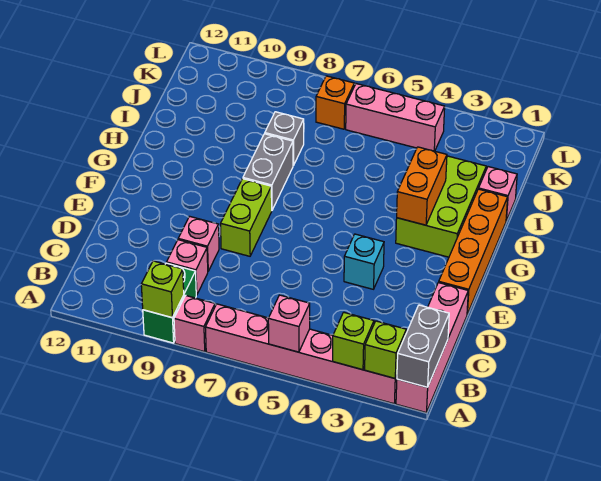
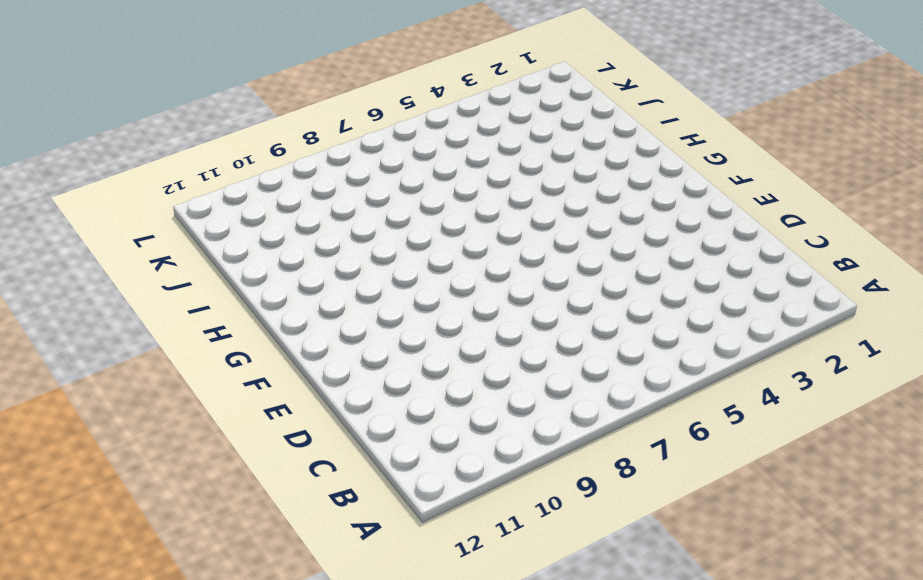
none -> pink 1x4 brick [396,283,468,412]
none -> pink 1x6 brick [205,304,397,404]
none -> pink 1x1 brick [174,295,215,352]

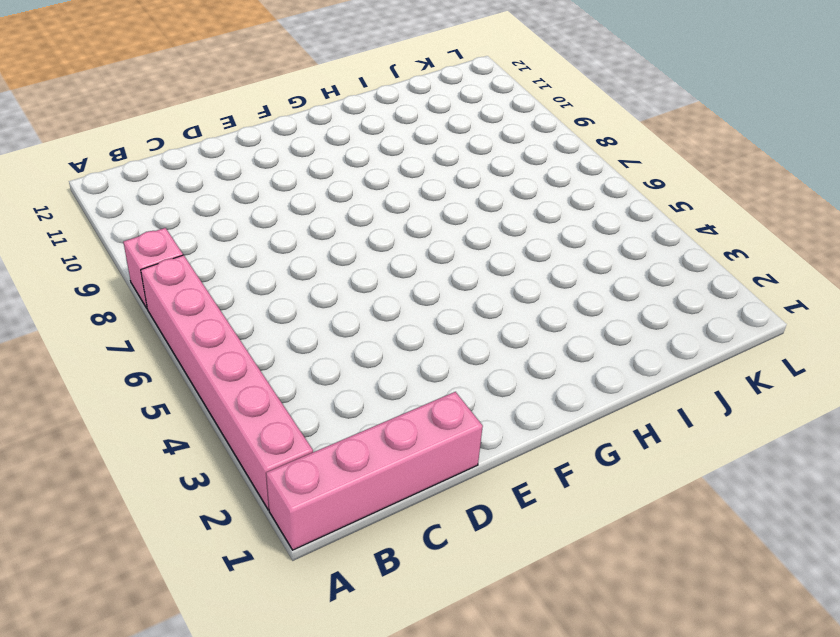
none -> green 1x2 brick [143,263,196,343]
none -> pink 1x1 brick [167,240,208,295]
none -> pink 1x1 brick [178,216,219,271]

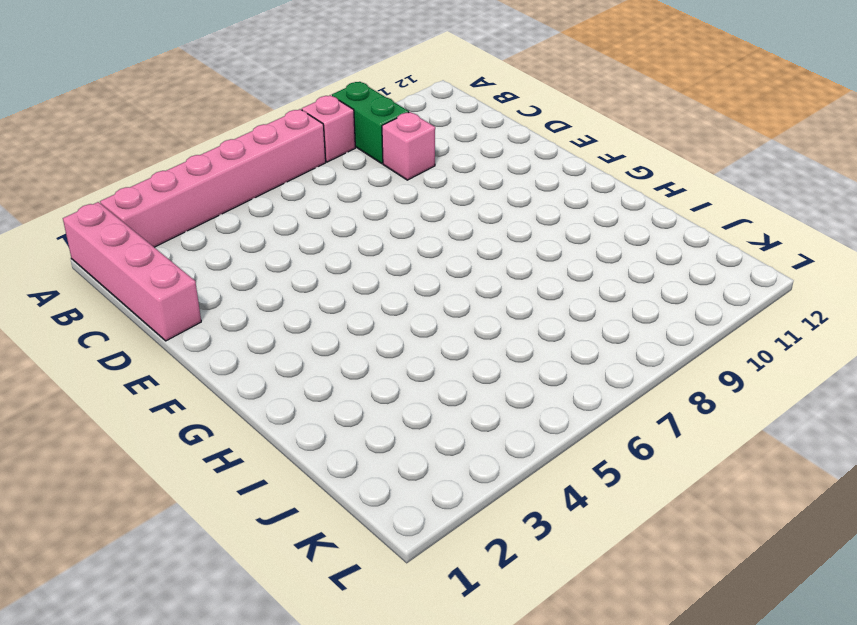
none -> pink 1x1 brick [178,216,219,271]
none -> orange 1x4 brick [439,189,508,314]
none -> cyan 1x1 brick [344,234,384,289]

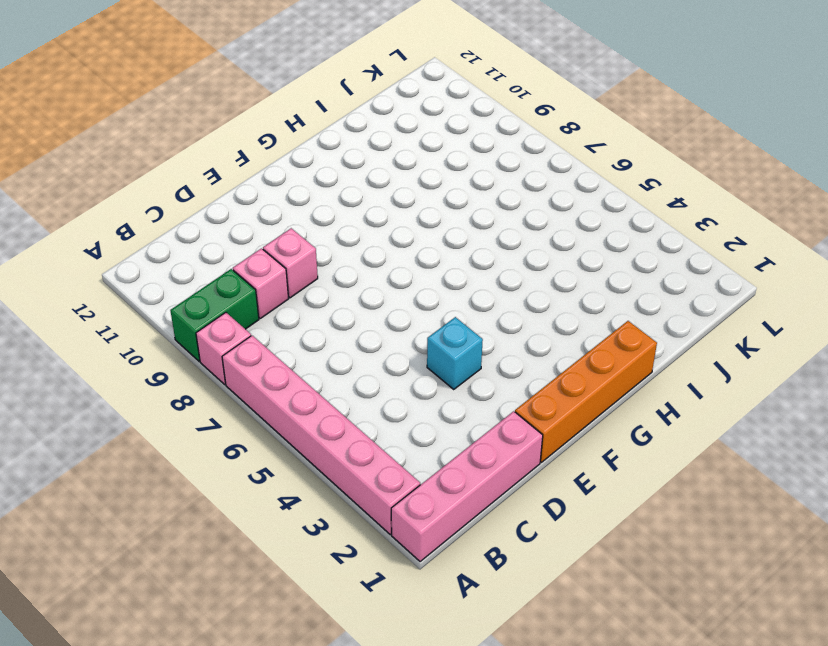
none -> lime 1x2 brick [220,179,272,256]
none -> lime 2x3 brick [396,156,486,257]
none -> grey 1x2 brick [243,134,293,210]

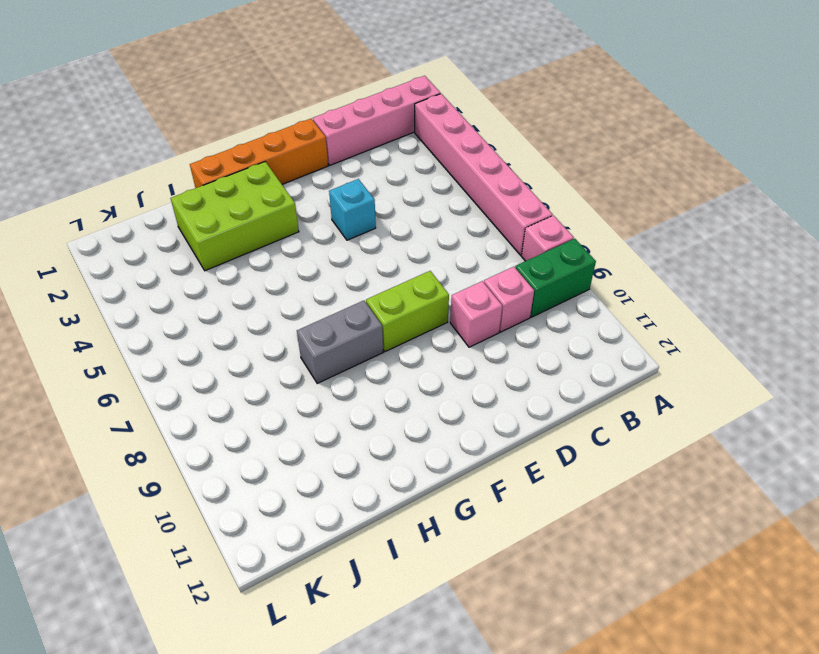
none -> pink 1x1 brick [479,167,517,221]
none -> grey 1x1 brick [265,112,304,166]
none -> pink 1x3 brick [346,84,445,151]

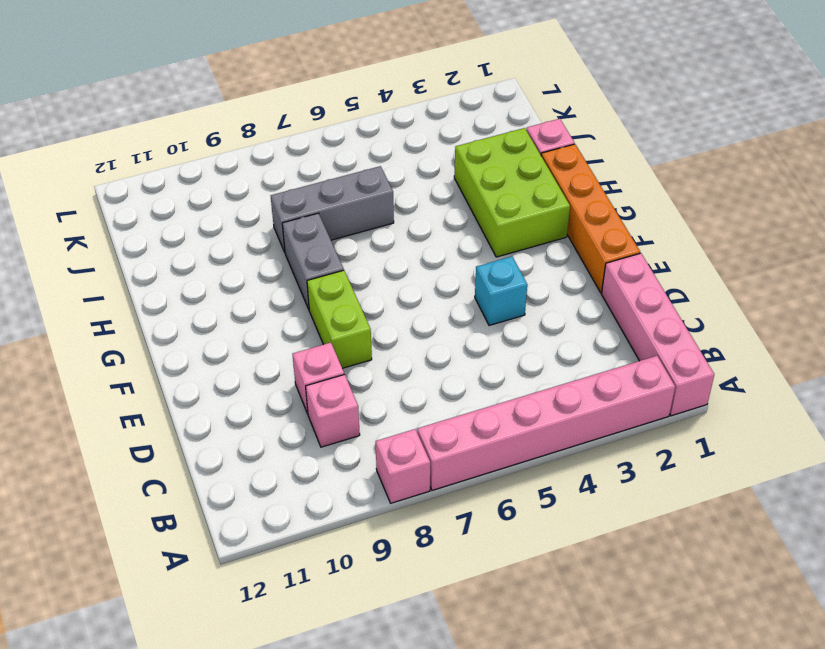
grey 1x3 brick [271,166,394,252] -> grey 1x1 brick [265,112,304,166]
none -> green 1x2 brick [143,263,196,343]
none -> pink 1x3 brick [346,84,445,151]
none -> orange 1x1 brick [316,76,354,129]

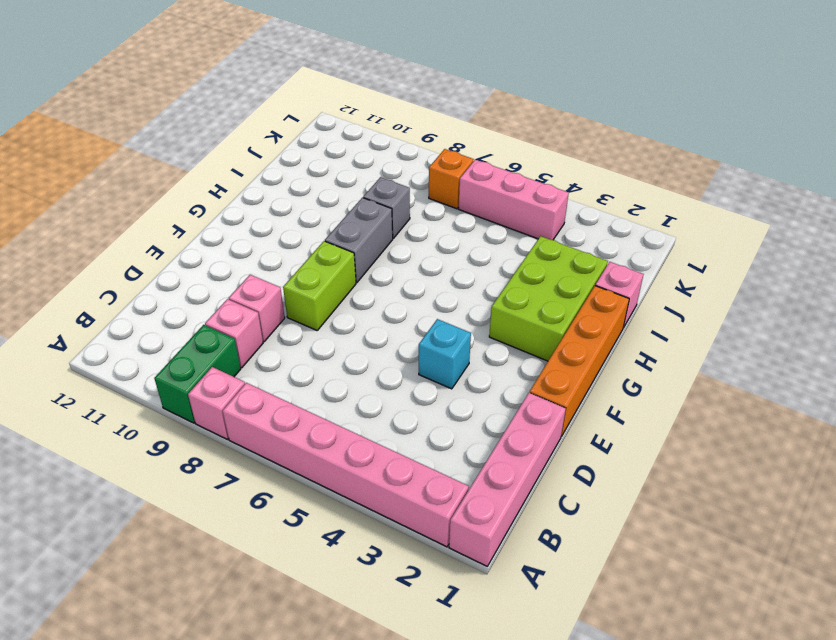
none -> grey 1x2 brick [397,305,449,387]
none -> lime 1x1 brick [365,321,406,378]
none -> lime 1x1 brick [333,312,374,370]

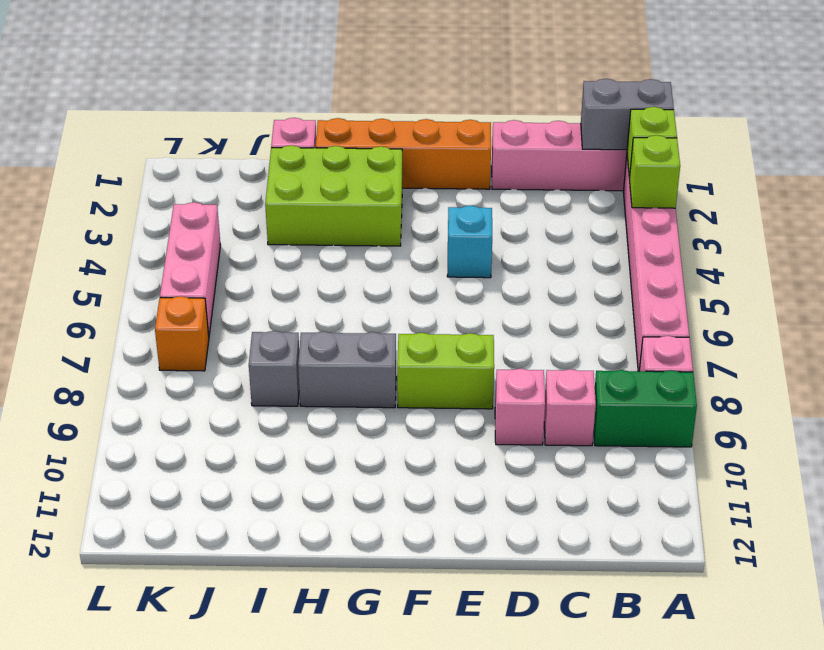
none -> pink 1x1 brick [268,295,310,352]
none -> lime 1x1 brick [141,261,184,318]
none -> orange 1x2 brick [397,147,447,225]

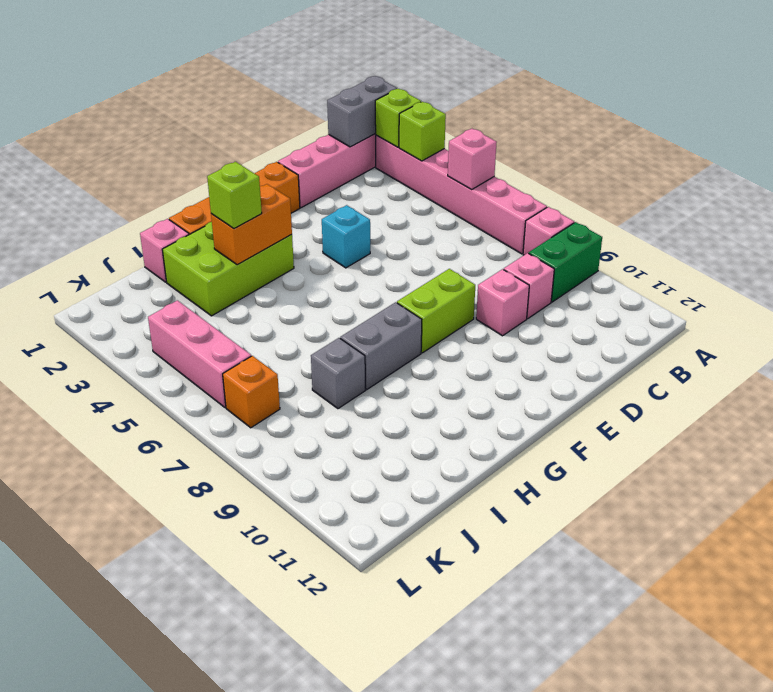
lime 1x1 brick [207,162,262,229] -> lime 1x1 brick moved to [141,261,184,318]

